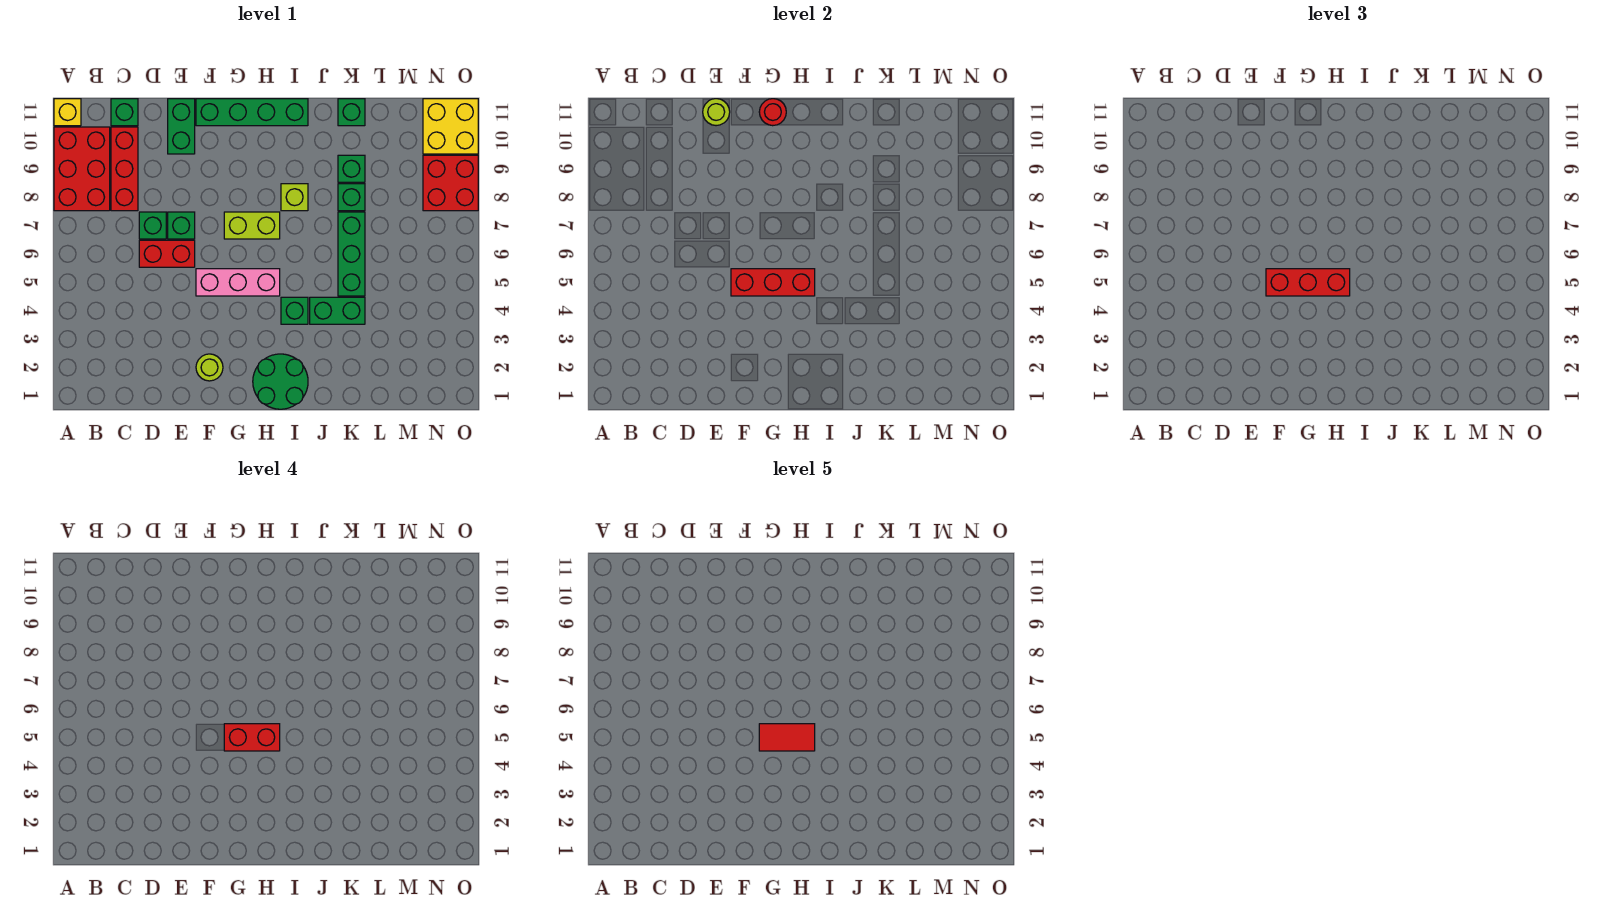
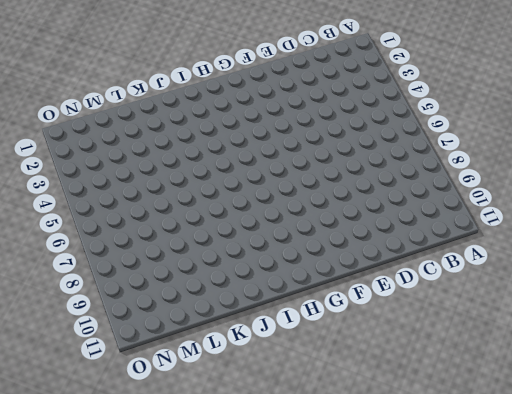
none -> red 2x3 brick [54,127,110,211]
none -> yellow 1x1 brick [54,99,81,126]
none -> red 1x3 brick [111,127,138,211]

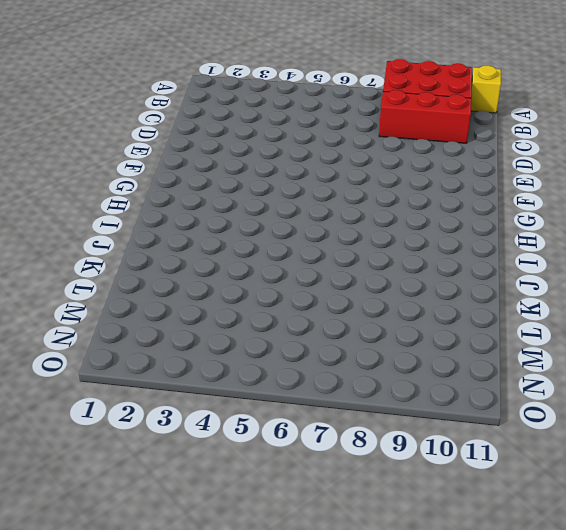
none -> green 1x1 brick [111,99,138,126]
none -> red 1x2 brick [139,240,195,267]
none -> green 1x1 brick [139,212,166,239]

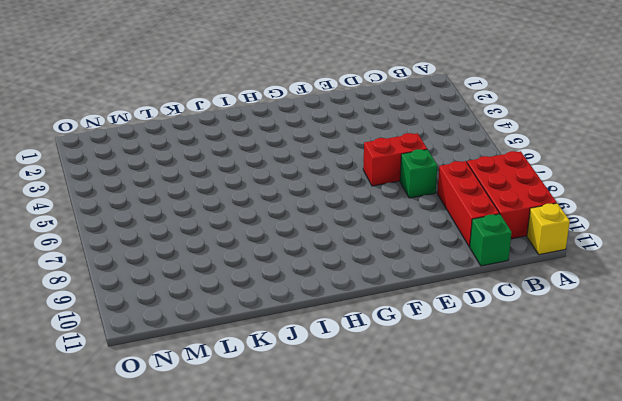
none -> green 1x1 brick [168,212,195,239]
none -> green 1x2 brick [168,99,195,154]
none -> lime 1x1 round brick [196,354,223,381]

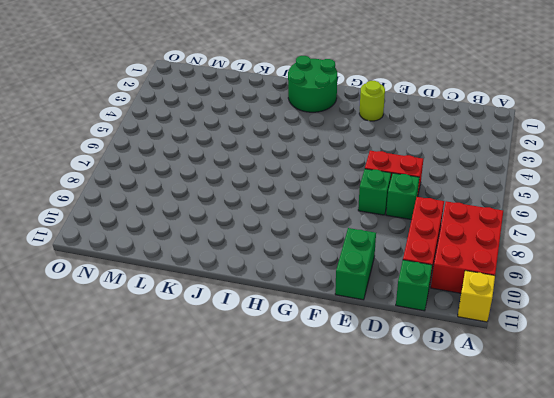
none -> pink 1x3 brick [196,269,280,296]
none -> green 1x4 brick [196,99,308,126]
none -> lime 1x2 brick [224,212,280,239]

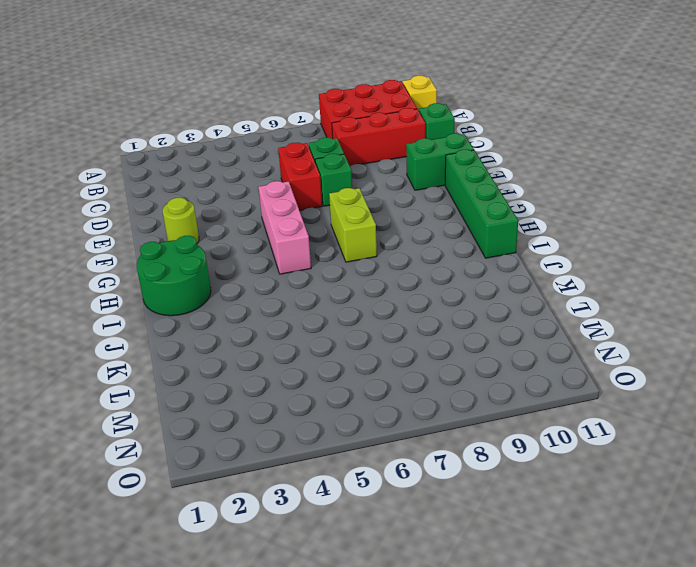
none -> green 1x1 brick [281,297,308,324]
none -> lime 1x1 brick [281,184,308,211]
none -> green 1x2 brick [310,297,365,324]

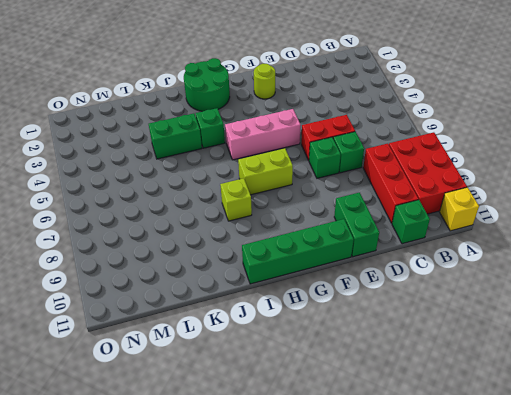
none -> green 1x3 brick [338,212,365,296]
none -> green 1x1 brick [338,184,365,211]
none -> green 1x1 brick [338,155,365,182]

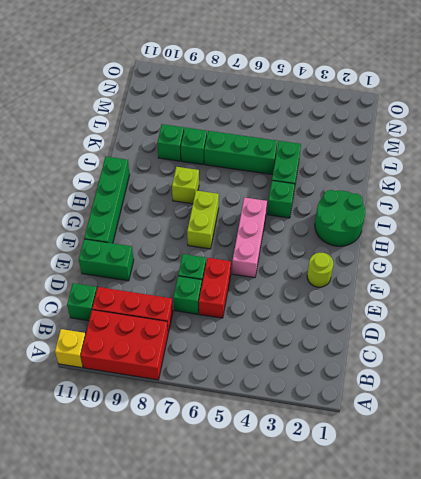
none -> green 1x1 brick [338,99,365,126]
none -> red 2x2 brick [423,155,478,211]
none -> yellow 2x2 brick [423,99,478,154]

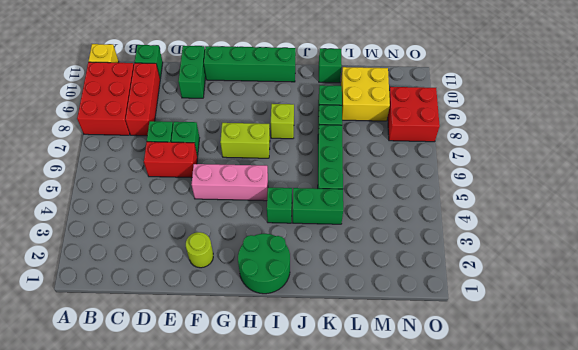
yellow 2x2 brick [341,67,390,121] -> yellow 2x2 brick moved to [423,99,478,154]
none -> lime 1x1 round brick [703,99,730,126]
none -> red 1x3 brick [731,269,815,296]
none -> red 1x1 round brick [759,99,786,126]

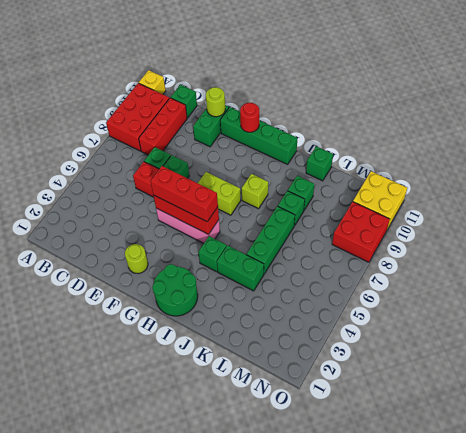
none -> red 1x2 brick [224,724,280,751]
none -> red 1x2 tile [759,724,815,751]

